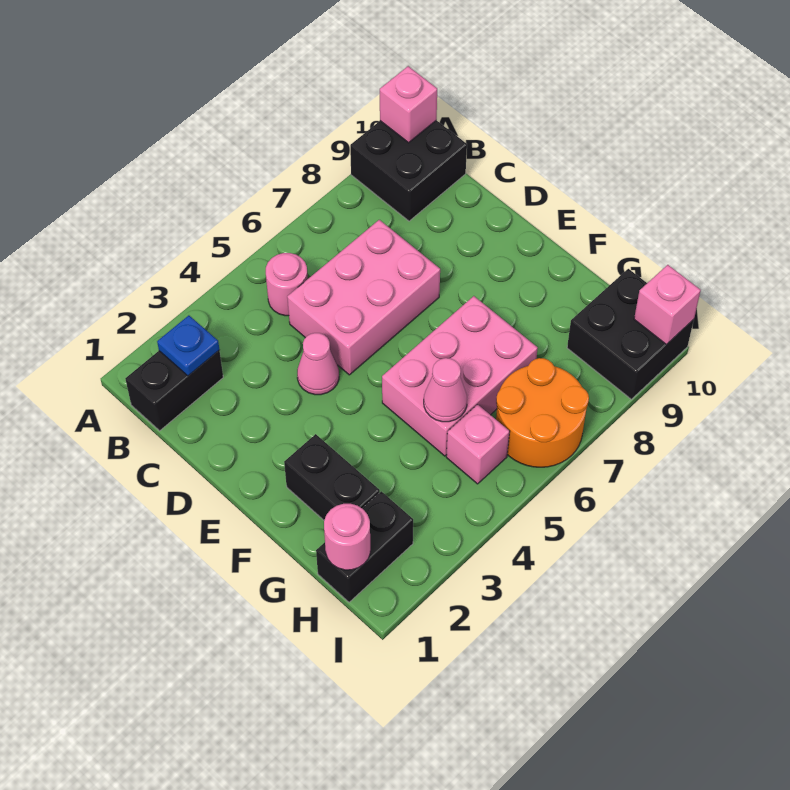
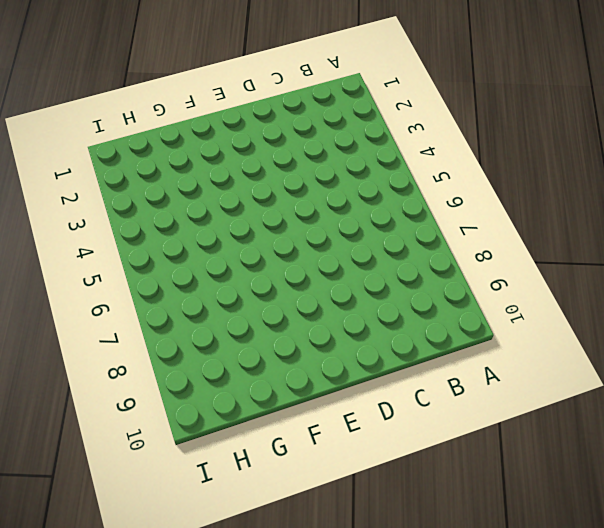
none -> black 2x2 brick [350,120,467,221]
none -> black 1x2 brick [125,350,223,431]
none -> pink 1x1 round brick [266,253,308,316]

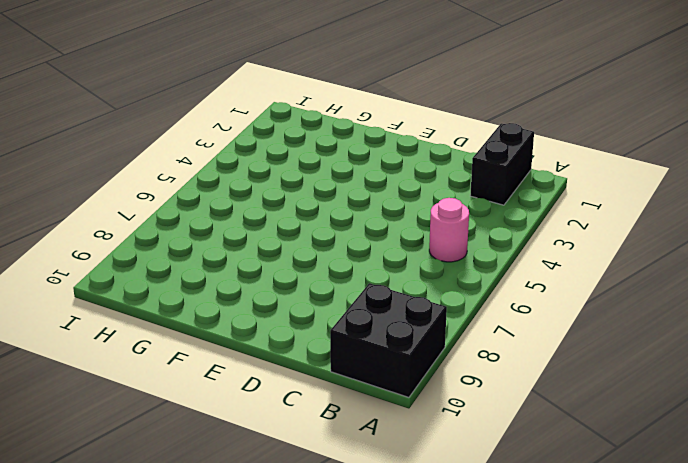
none -> pink 2x3 brick [287,220,440,375]
none -> pink 1x1 cone [297,333,339,395]
none -> black 1x2 brick [284,434,380,520]

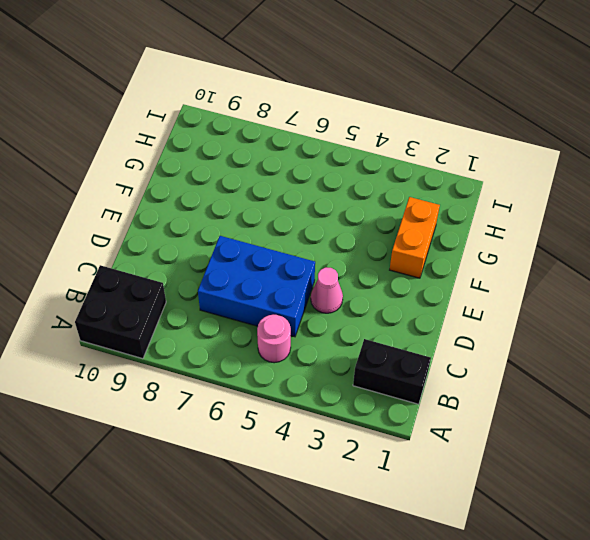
blue 2x3 brick [198,236,315,337] -> pink 2x3 brick [287,220,440,375]
orange 1x2 brick [390,197,440,278] -> black 1x2 brick [284,434,380,520]
none -> pink 2x3 brick [382,296,538,456]
none -> black 1x2 brick [316,491,413,602]
none -> pink 1x1 brick [446,404,510,484]

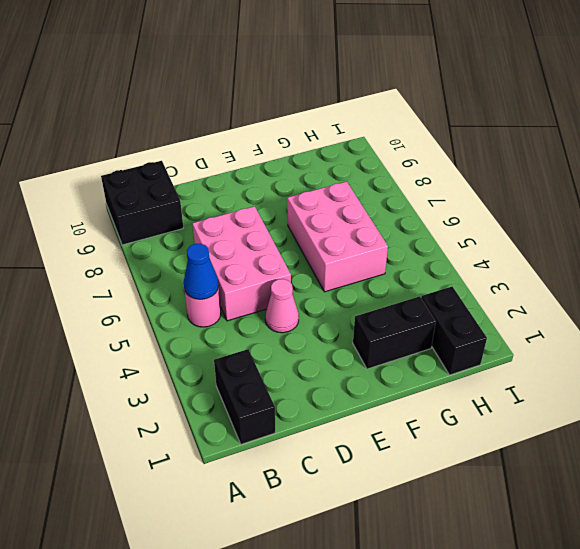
blue 1x1 cone [184,244,219,299] -> none
none -> pink 1x1 brick [446,404,510,484]
none -> orange 2x2 round brick [496,358,589,467]
none -> black 2x2 brick [567,269,694,399]

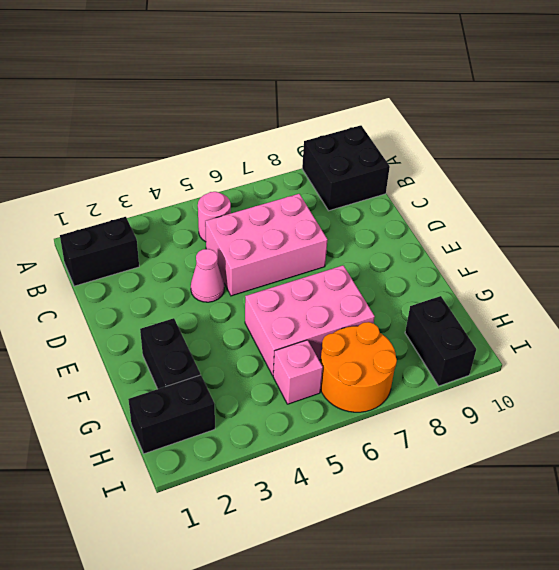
black 1x2 brick [405,296,476,386] -> black 2x2 brick [567,269,694,399]
none -> pink 1x1 brick [380,66,437,143]
none -> blue 1x1 plate [157,315,219,376]
none -> pink 1x1 cone [424,358,467,422]

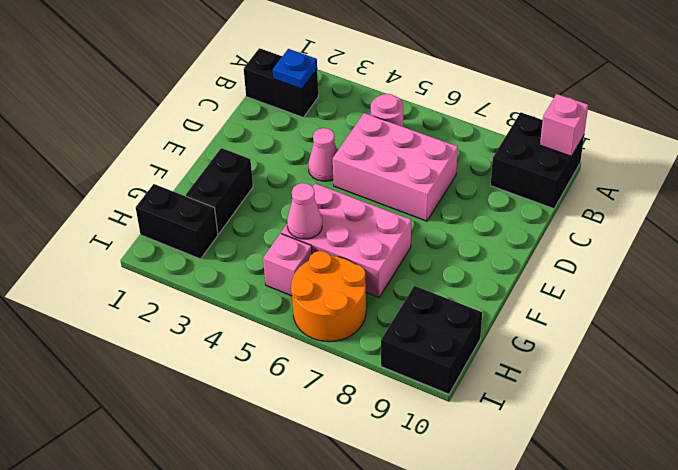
none -> pink 1x1 round brick [324,504,370,570]
none -> pink 1x1 brick [634,265,701,345]

